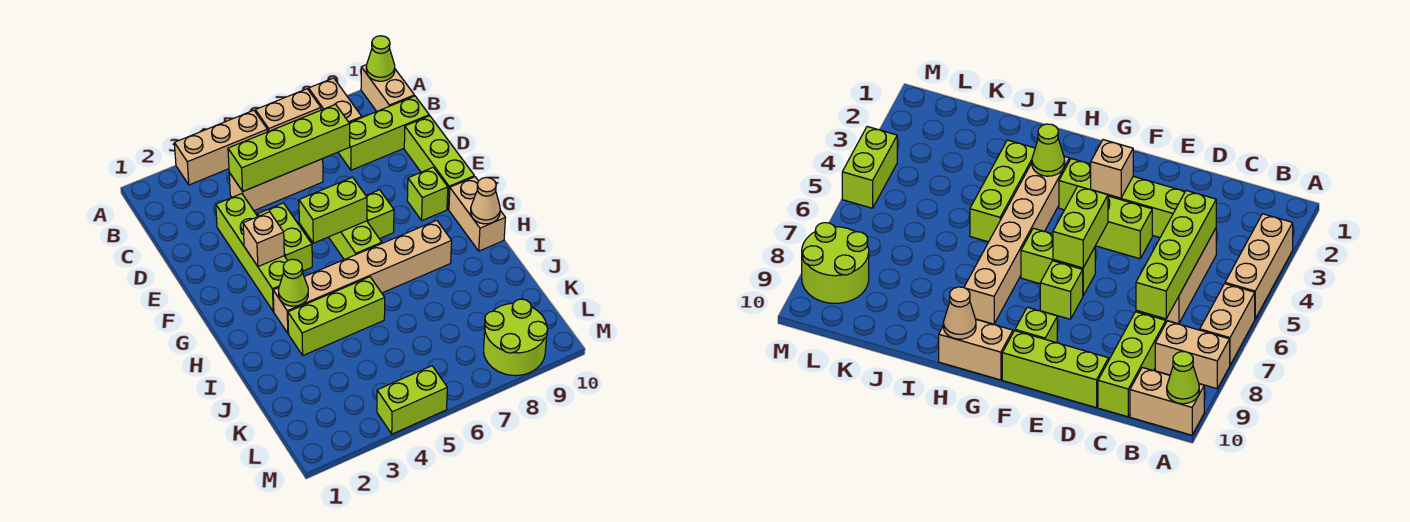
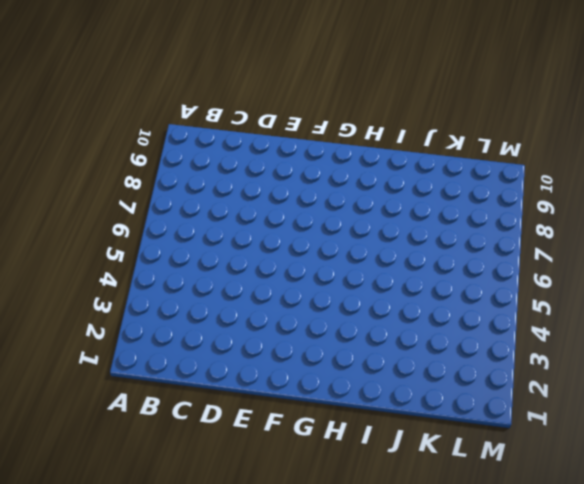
none -> tan 1x3 brick [174,110,267,185]
none -> tan 1x2 brick [255,89,321,132]
none -> tan 1x2 brick [309,78,362,123]

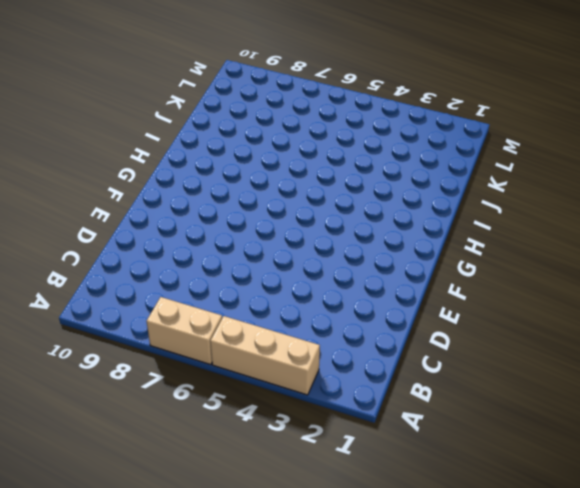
none -> tan 1x2 brick [309,78,362,123]
none -> tan 1x2 brick [361,65,414,111]
none -> tan 1x3 brick [229,159,323,211]

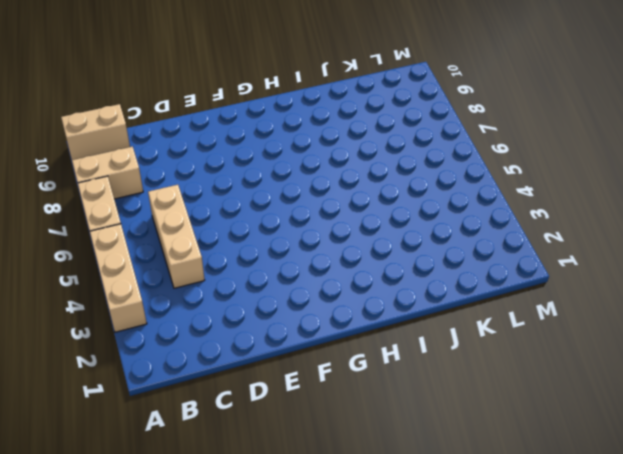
none -> lime 1x3 brick [338,96,429,170]
none -> lime 1x4 brick [216,194,288,311]
none -> lime 1x3 brick [404,116,474,209]

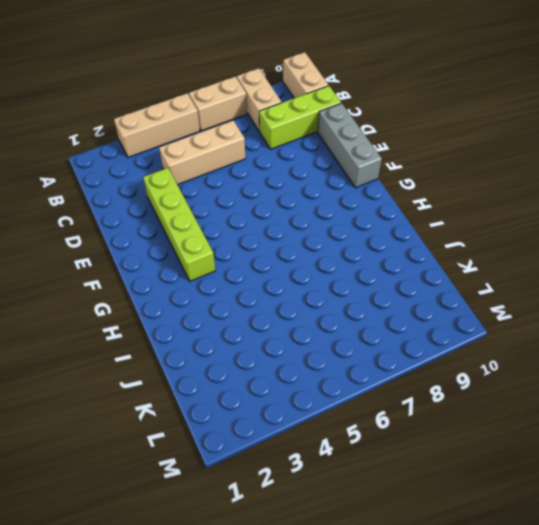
grey 1x3 brick [318,103,382,188] -> lime 1x3 brick [404,116,474,209]
none -> lime 1x2 brick [258,203,312,271]
none -> lime 1x2 brick [329,221,382,260]
none -> lime 1x1 brick [366,190,394,239]

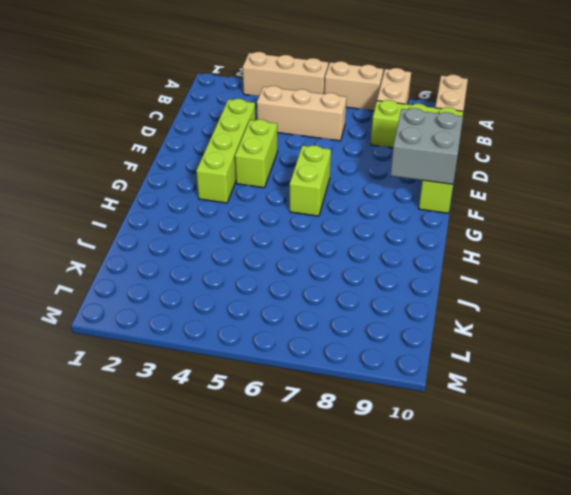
grey 2x2 brick [390,108,463,184] -> none
none -> lime 1x1 brick [366,190,394,239]
none -> lime 1x1 brick [407,167,448,220]
none -> tan 1x2 brick [449,177,505,251]

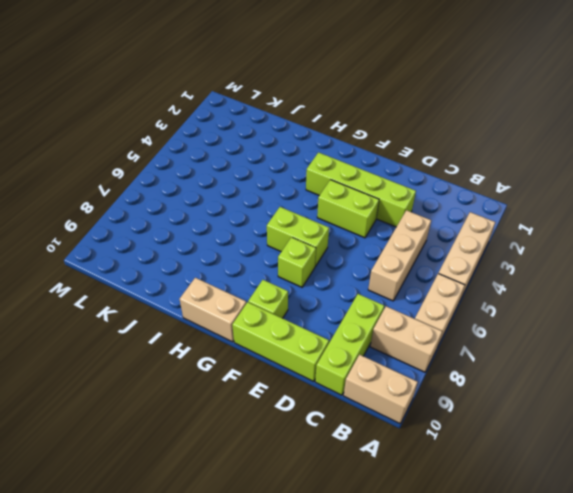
none -> tan 1x6 brick [273,220,452,333]
none -> lime 1x3 brick [288,277,385,355]
none -> lime 2x2 round brick [484,299,548,376]

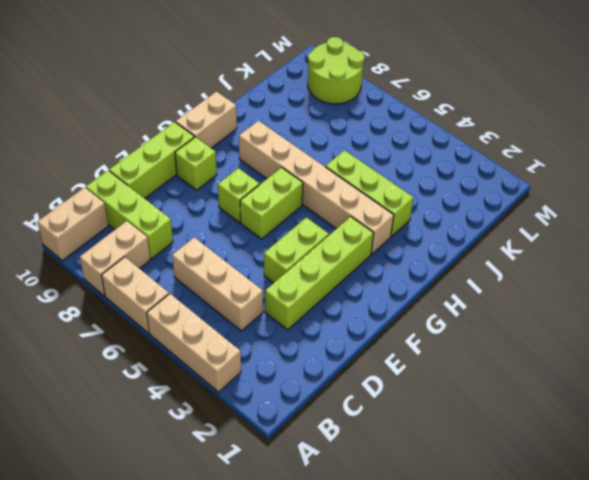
none -> lime 1x2 brick [377,366,447,434]
none -> lime 1x1 cone [366,36,395,81]
none -> lime 1x4 brick [228,104,350,191]

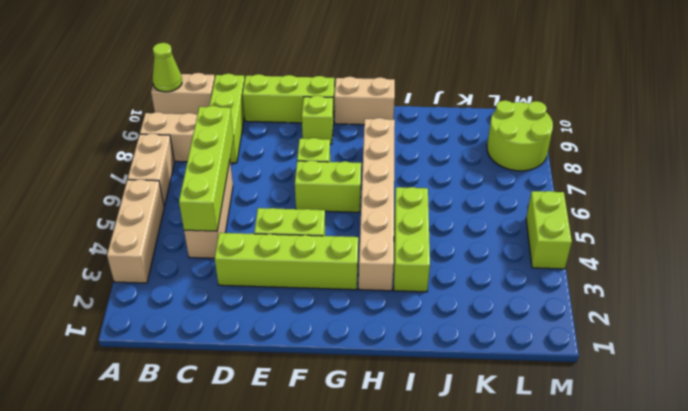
none -> tan 1x1 brick [243,212,284,267]
none -> lime 1x2 brick [299,177,367,243]
none -> lime 1x1 cone [278,259,308,306]

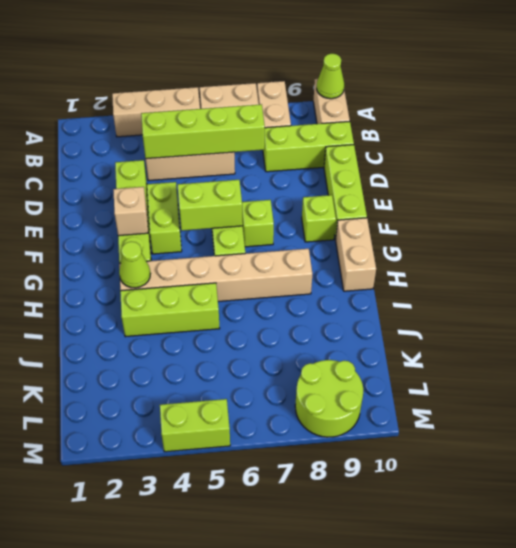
none -> tan 1x1 cone [471,177,500,224]

